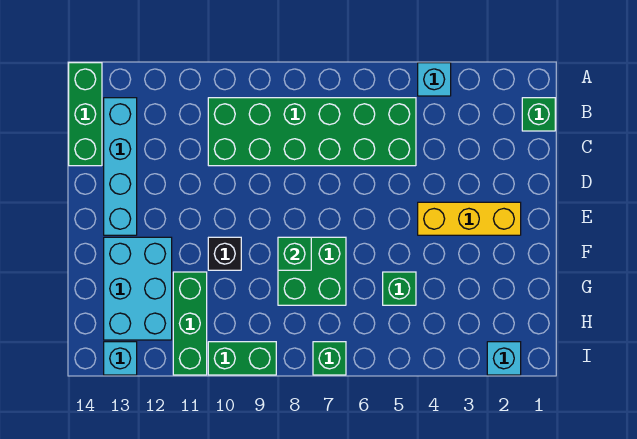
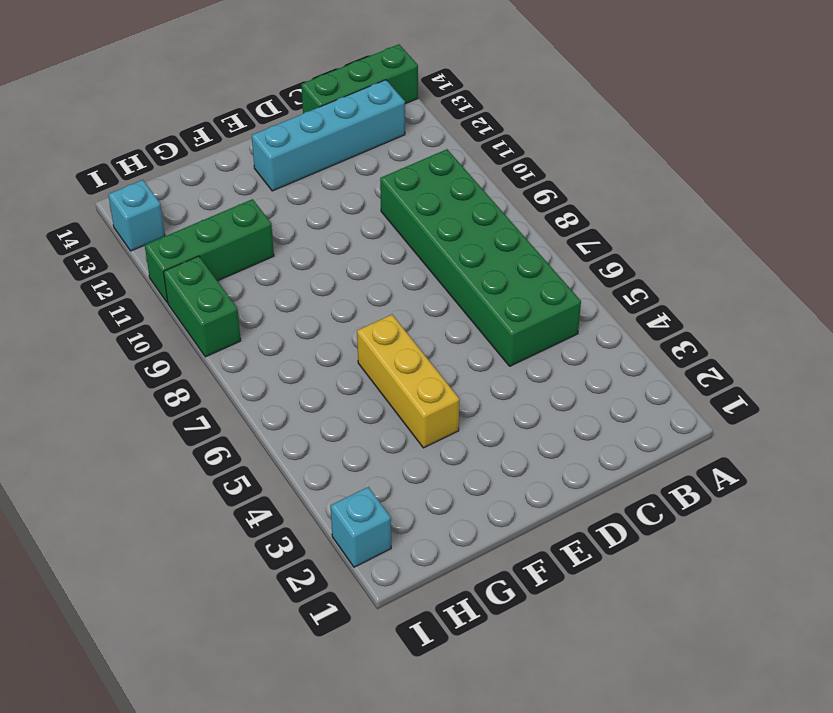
yellow 1x3 brick [357,315,459,448] -> yellow 1x3 brick moved to [418,202,521,235]
none -> cyan 1x1 brick [418,63,451,96]
none -> green 1x1 brick [522,98,555,131]
none -> green 2x2 brick [278,237,346,305]

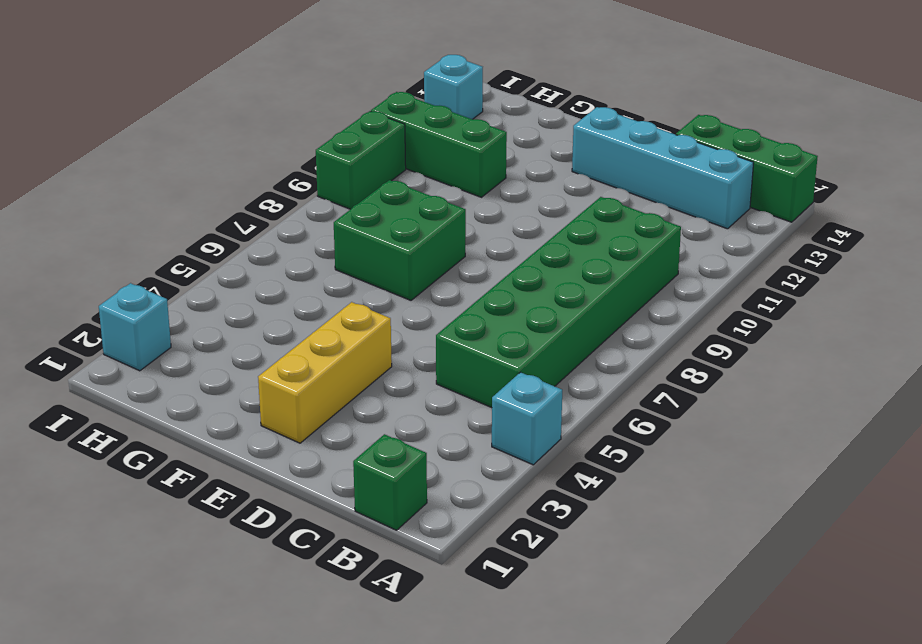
none -> black 1x1 brick [208,237,241,270]
none -> cyan 2x3 brick [104,237,172,340]
none -> green 1x1 brick [383,272,416,305]

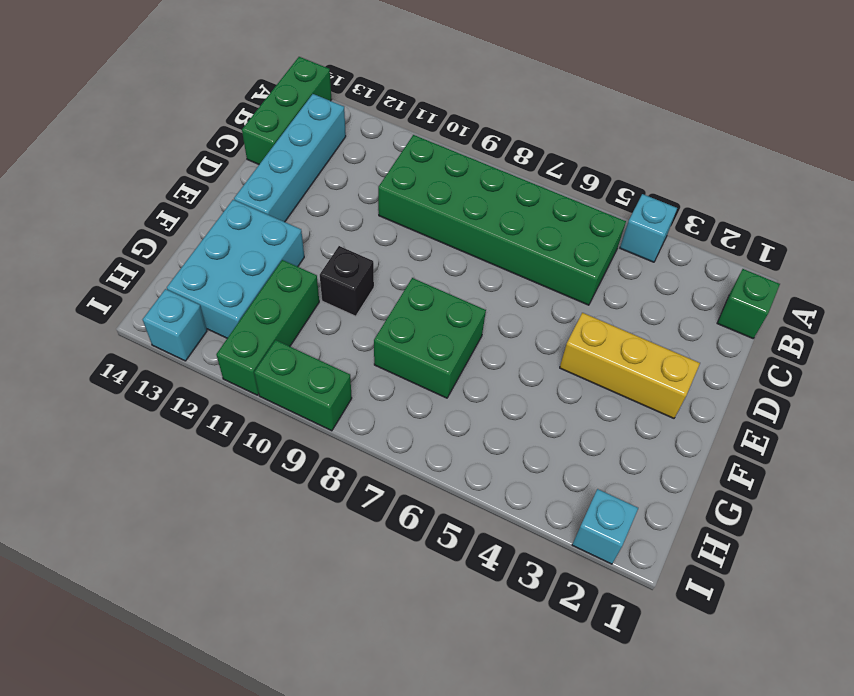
none -> green 1x1 brick [383,272,416,305]
none -> green 1x1 brick [313,342,346,375]
none -> green 1x1 brick [278,237,311,270]

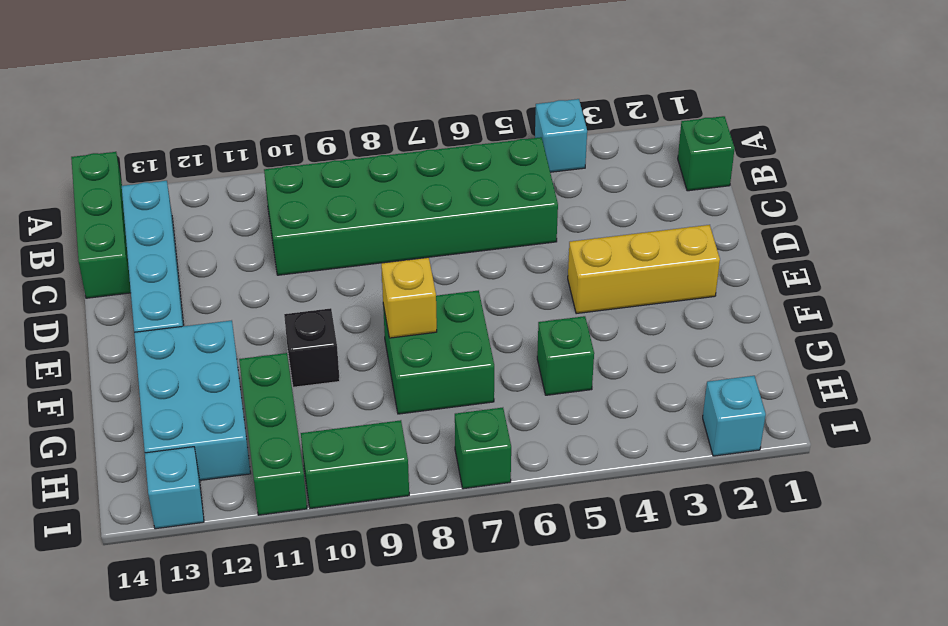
yellow 1x1 brick [381,258,437,338] -> green 1x1 brick [278,237,311,270]

